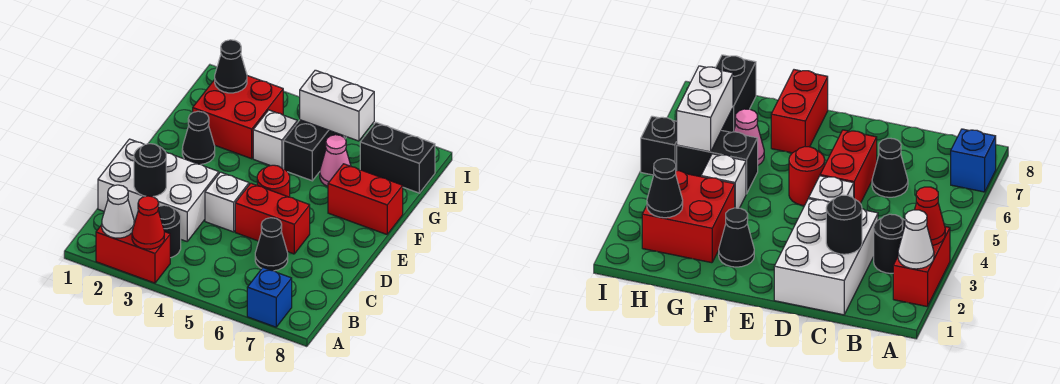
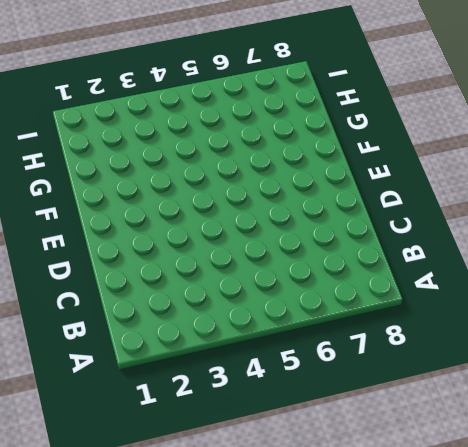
none -> red 1x2 brick [96,221,170,283]
none -> blue 1x1 brick [247,268,292,327]
none -> black 1x1 round brick [158,205,181,258]

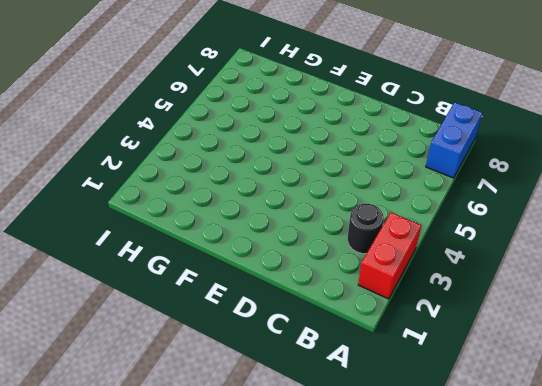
blue 1x2 brick [426,102,482,178] -> blue 1x1 brick [247,268,292,327]
none -> white 2x3 brick [98,139,219,241]
none -> black 1x1 cone [255,218,288,271]
none -> white 1x1 brick [205,172,249,232]

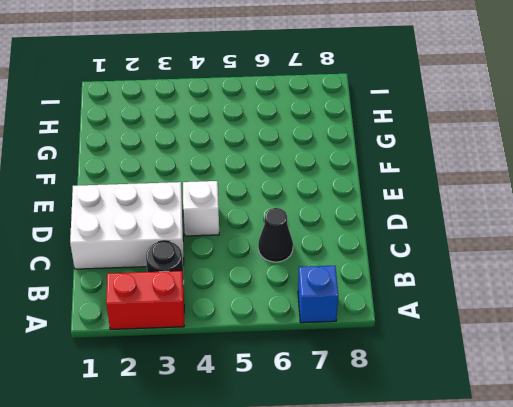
none -> red 1x2 brick [235,183,310,254]
none -> red 1x1 round brick [257,165,290,197]
none -> black 1x1 cone [182,111,215,164]

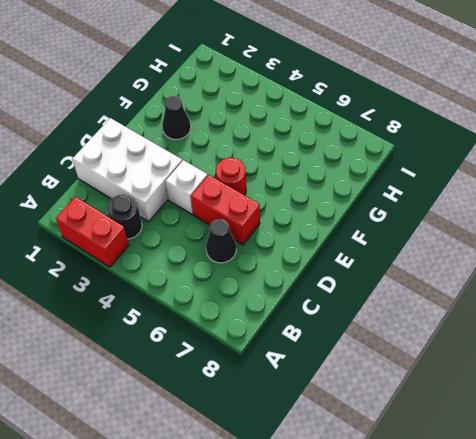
none -> blue 1x1 brick [247,268,292,327]
none -> red 1x2 brick [328,164,403,234]
none -> red 2x2 brick [193,76,283,159]

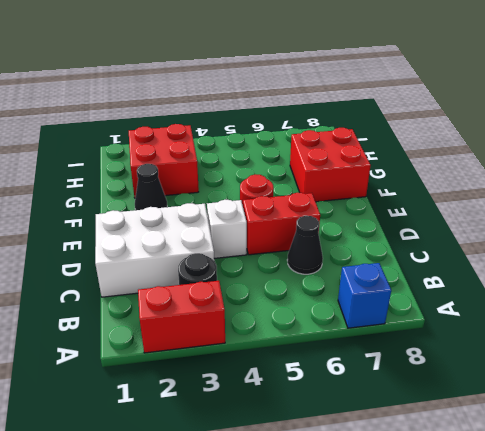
red 2x2 brick [290,128,371,202] -> red 1x2 brick [328,164,403,234]
none -> white 1x1 brick [253,110,297,169]
none -> black 1x2 brick [284,120,344,181]
none -> pink 1x1 cone [320,135,351,186]

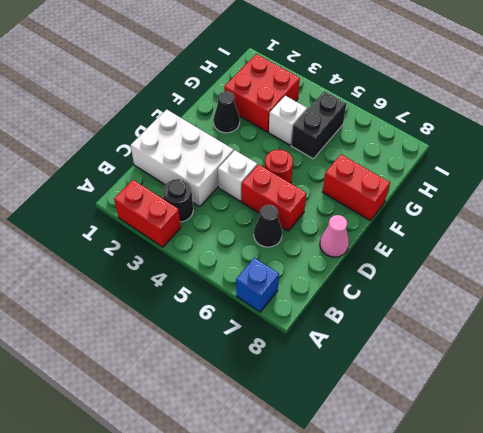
pink 1x1 cone [320,215,349,257] -> pink 1x1 cone moved to [320,135,351,186]
none -> black 1x2 brick [360,123,435,193]
none -> black 1x1 brick [641,116,677,175]
none -> white 1x1 cone [102,185,134,238]

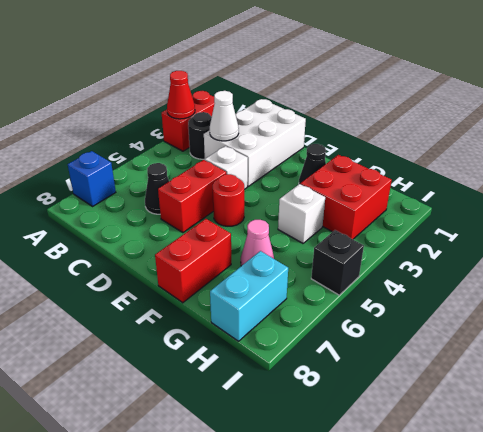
white 1x1 cone [210,91,239,141] -> white 1x1 cone moved to [102,185,134,238]
cyan 1x2 brick [210,251,288,341] -> black 1x2 brick [360,123,435,193]
none -> black 1x2 brick [284,120,344,181]
none -> black 1x1 round brick [134,144,166,197]
none -> black 1x1 cone [215,40,247,93]

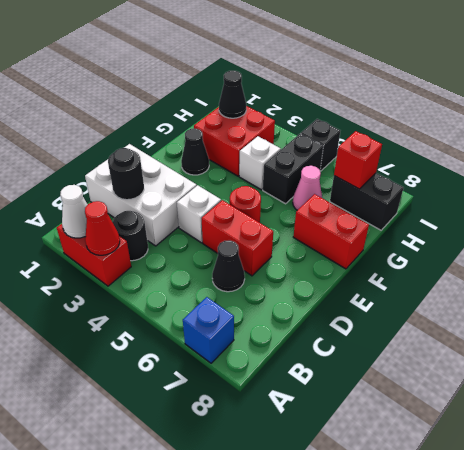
red 1x1 brick [334,131,382,189] -> none
none -> white 1x2 brick [300,70,374,141]

